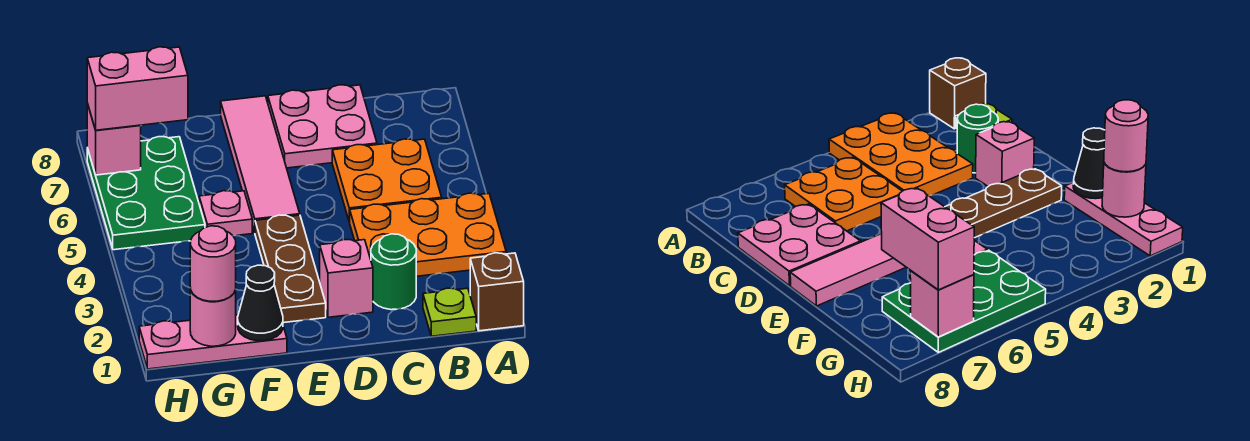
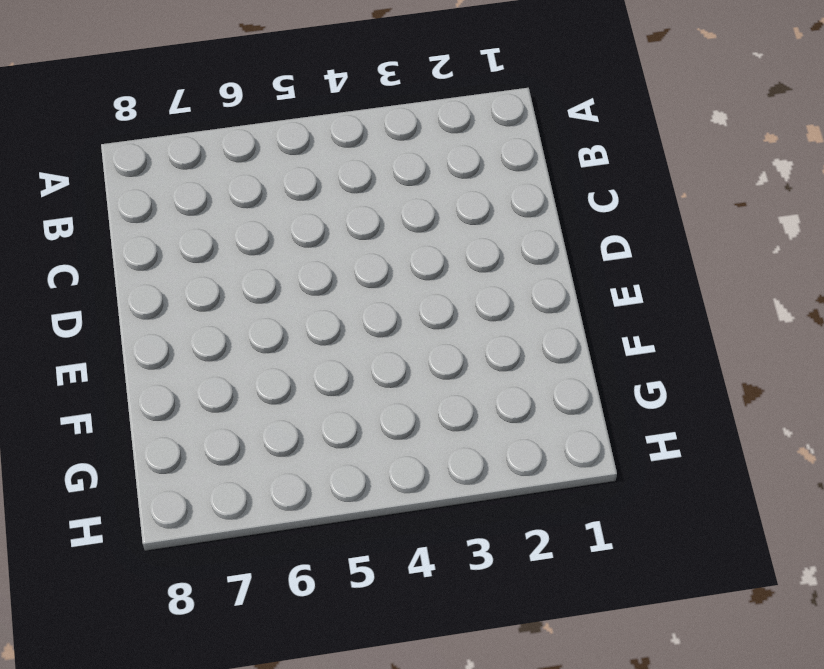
none -> brown 1x1 brick [470,253,524,331]
none -> orange 2x3 plate [350,193,506,276]
none -> lime 1x1 plate [423,288,476,336]

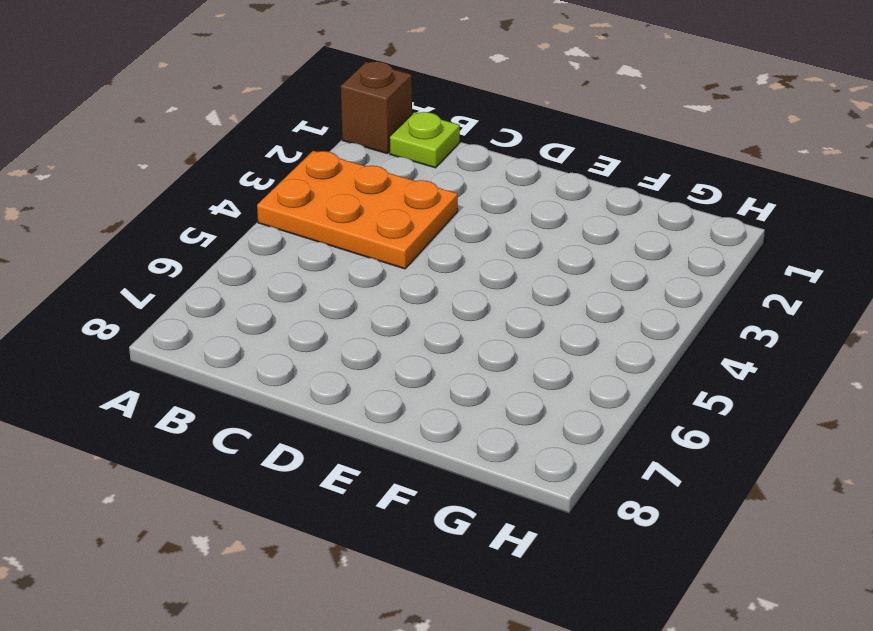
none -> orange 2x2 plate [332,139,442,222]
none -> green 1x1 round brick [371,234,416,310]
none -> pink 2x2 plate [268,85,377,168]

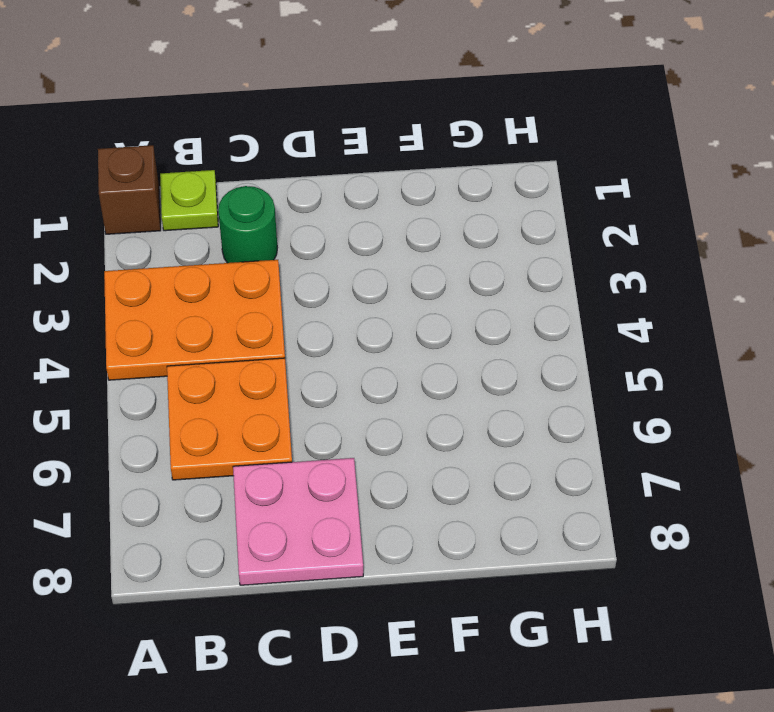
none -> pink 1x1 brick [320,239,373,317]
none -> brown 1x3 plate [255,215,326,323]
none -> pink 1x4 tile [221,96,300,232]

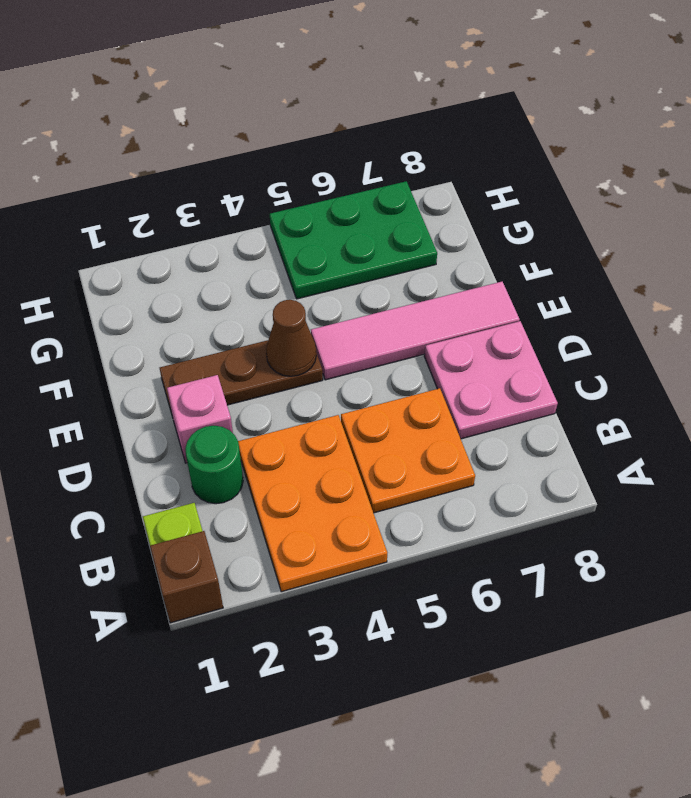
brown 1x1 cone [266,300,316,376] -> none
none -> pink 1x3 plate [139,315,287,369]
none -> pink 1x1 plate [199,191,252,236]
none -> black 1x1 cone [238,265,283,341]

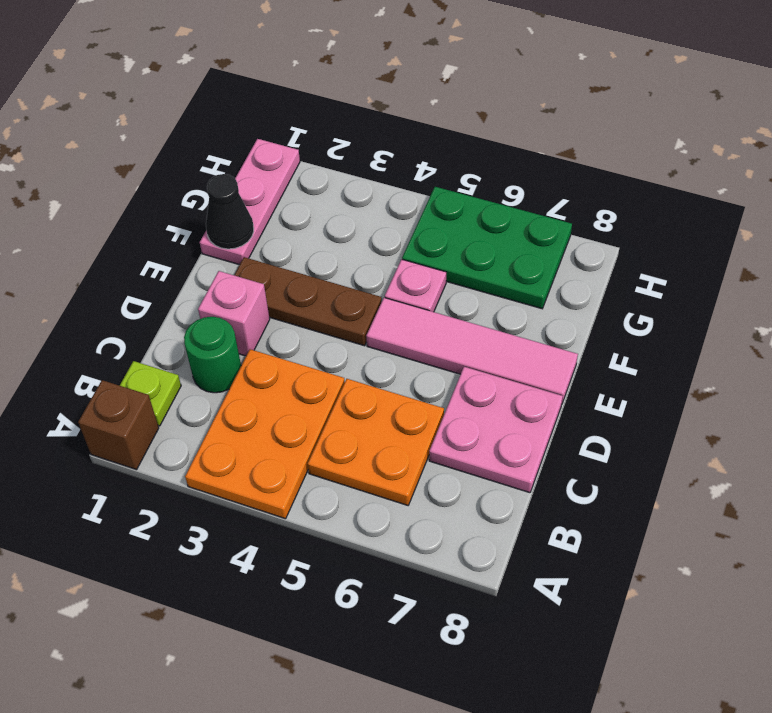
none -> pink 1x1 round brick [190,288,236,346]
none -> pink 1x1 brick [87,103,141,175]
none -> pink 1x1 round brick [190,226,236,301]

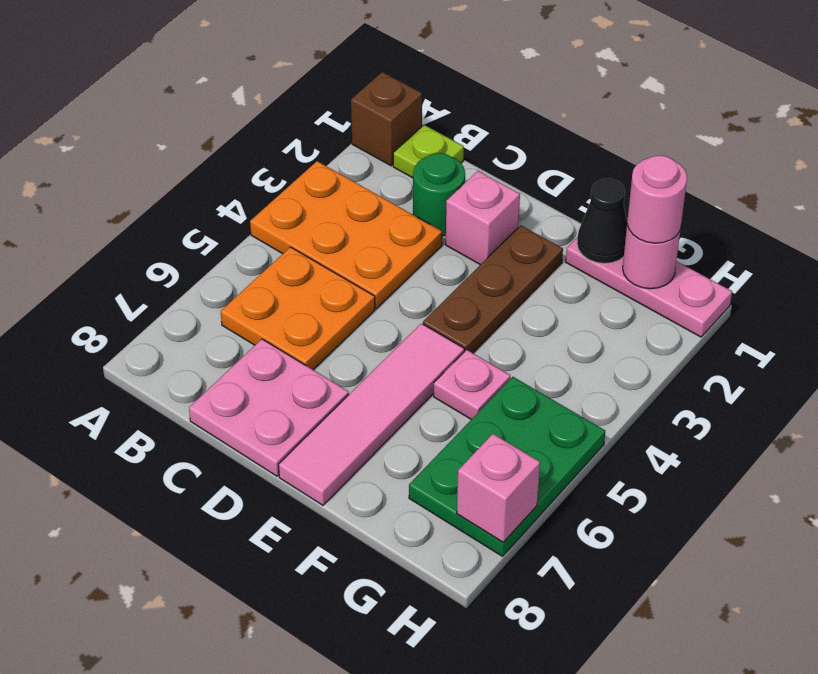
none -> pink 1x2 brick [87,47,188,130]

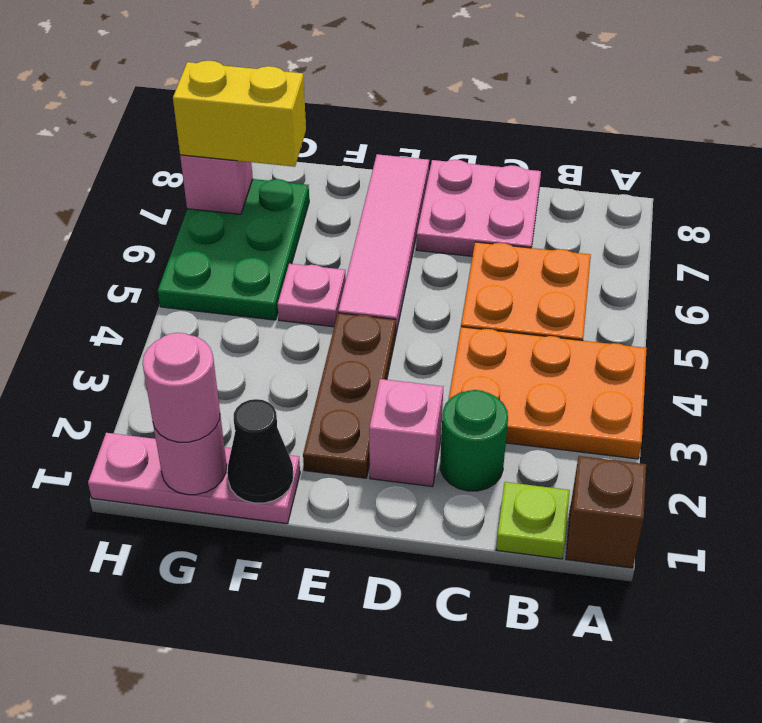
yellow 1x2 brick [173,61,306,167] -> pink 1x2 brick [87,47,188,130]

